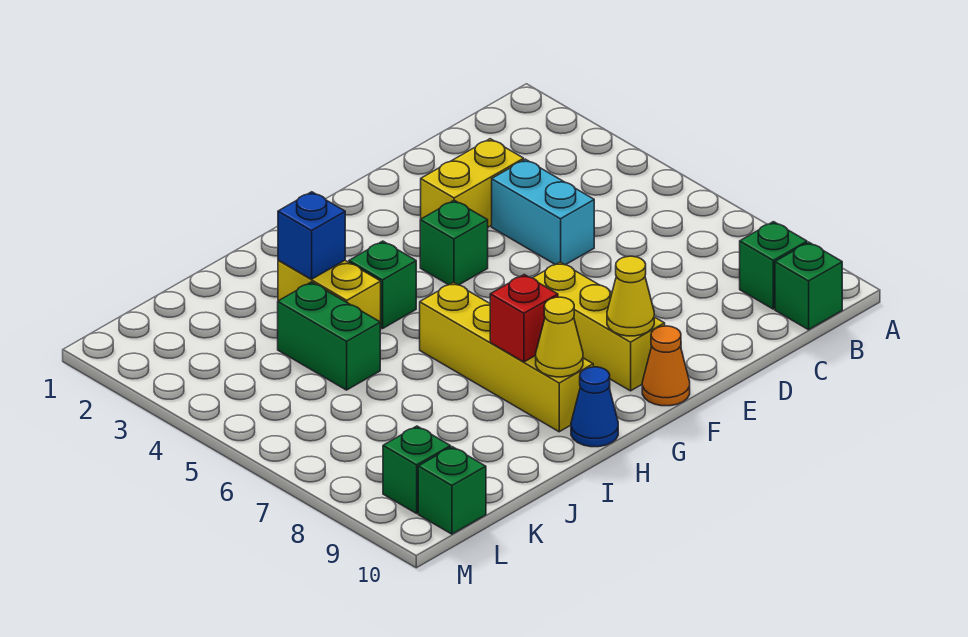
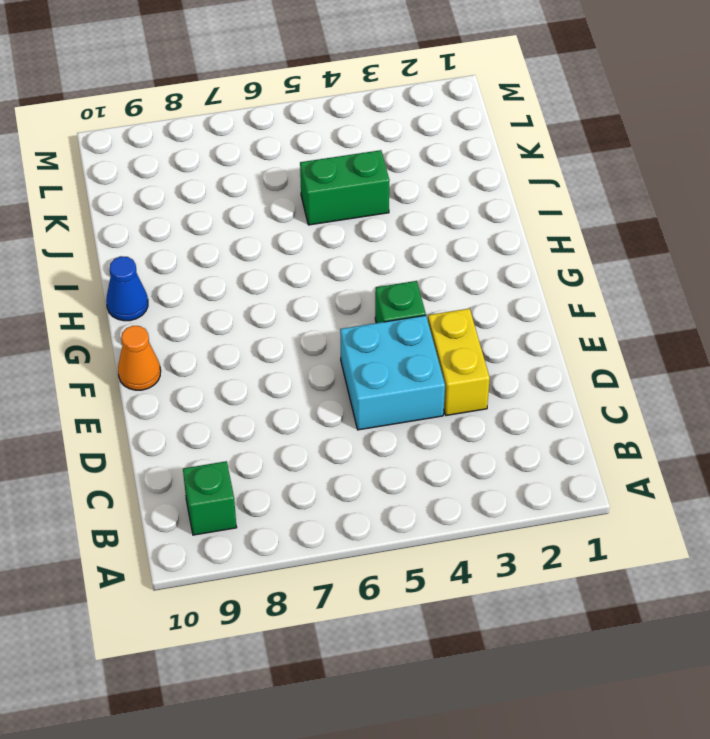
cyan 2x2 brick [340,315,445,430] -> cyan 1x2 brick [492,159,594,265]
none -> green 1x1 brick [775,242,842,330]
none -> yellow 1x3 brick [533,262,665,391]
none -> green 1x1 brick [349,241,416,329]

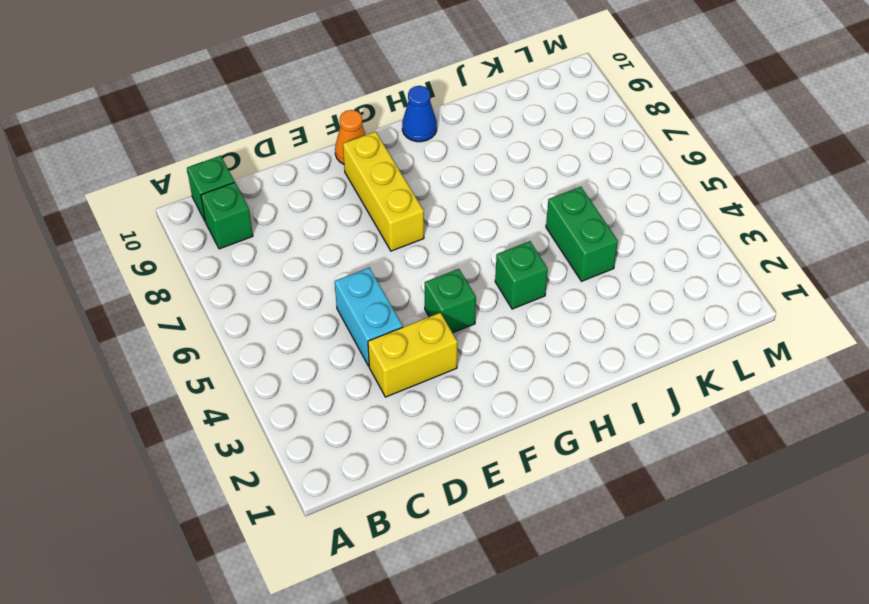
none -> yellow 1x4 brick [420,282,593,432]
none -> yellow 1x2 brick [278,260,381,330]
none -> green 1x1 brick [383,426,451,513]

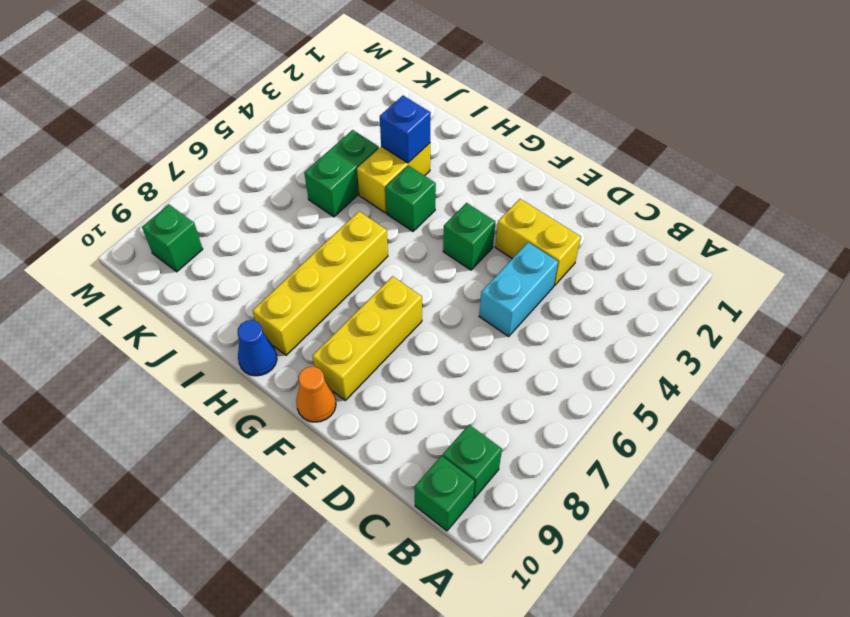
none -> green 1x1 brick [418,447,486,534]
none -> yellow 1x1 cone [607,256,654,336]
none -> red 1x1 brick [490,275,558,362]

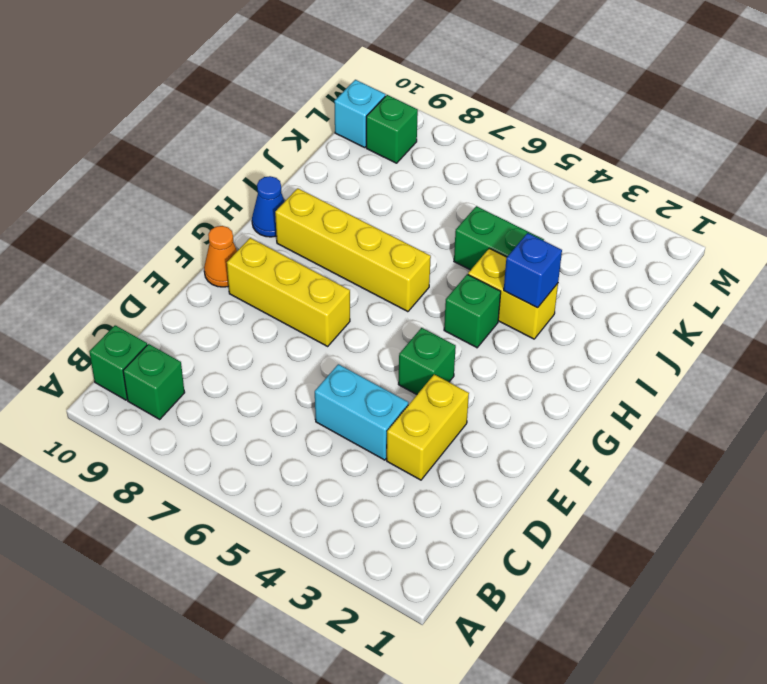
cyan 1x1 brick [334,80,385,148] -> green 1x1 brick [418,447,486,534]
none -> yellow 1x1 cone [607,256,654,336]
none -> red 1x1 brick [490,275,558,362]
none -> yellow 1x1 cone [536,297,583,377]

